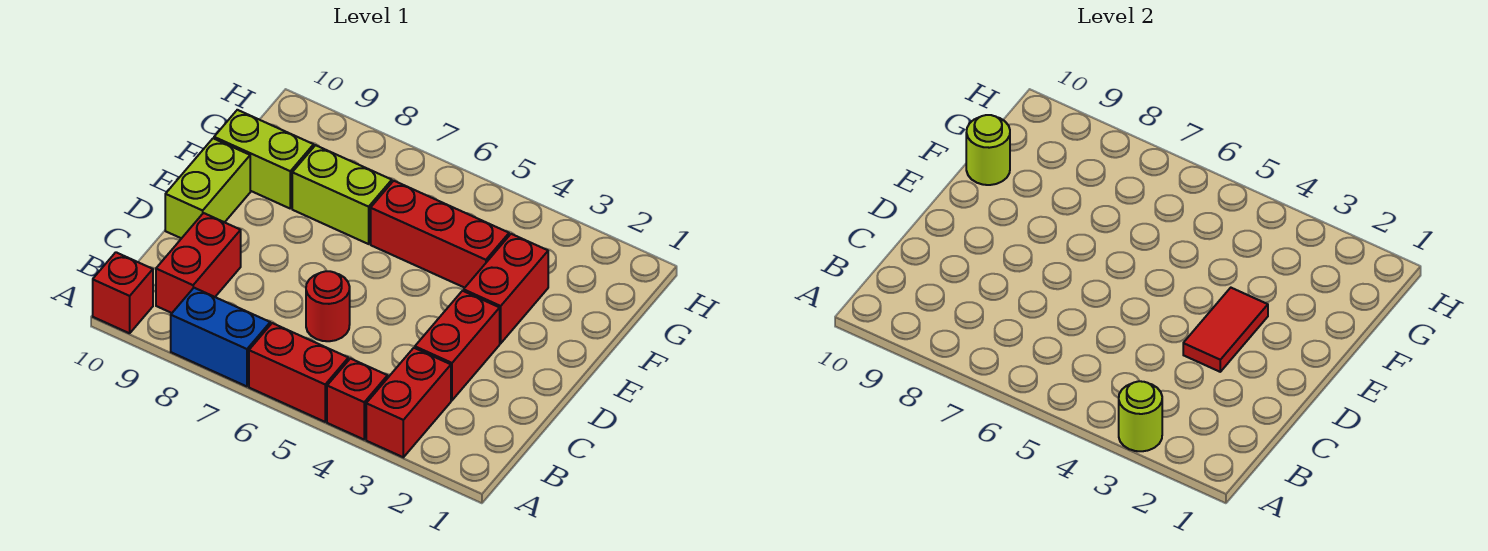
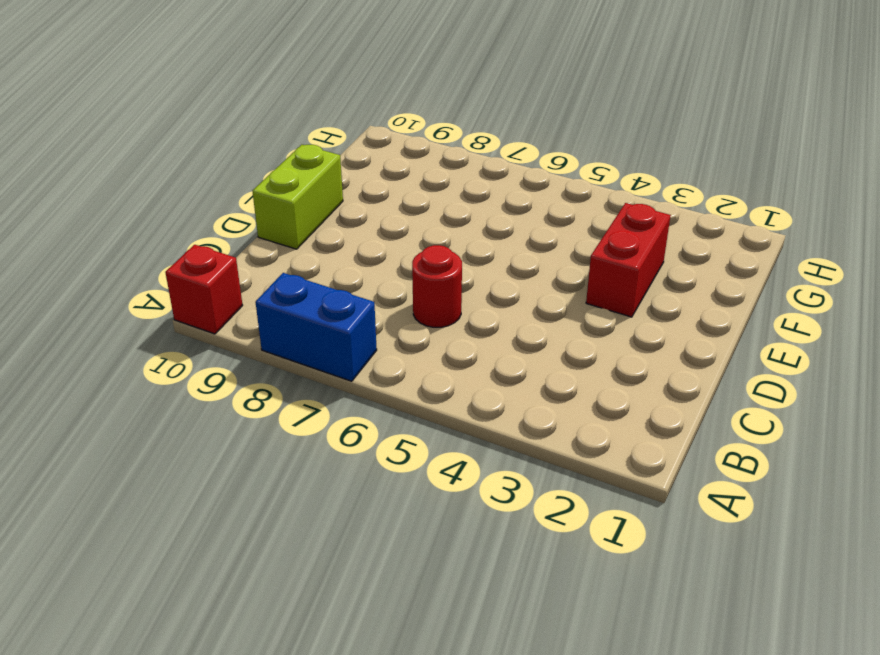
none -> red 1x2 brick [366,348,451,457]
none -> red 1x1 brick [327,359,388,439]
none -> red 1x2 brick [249,323,348,422]

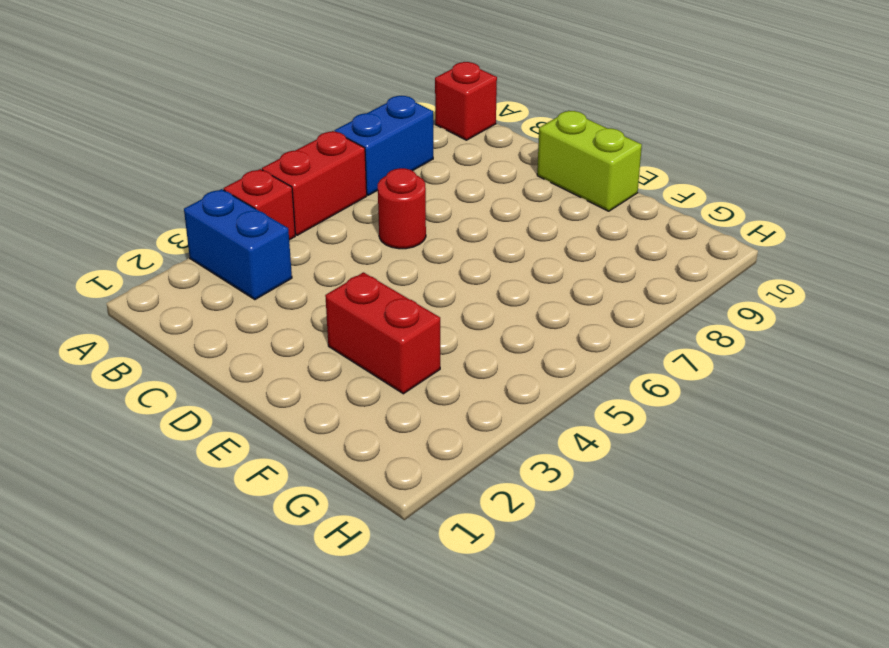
blue 1x2 brick [184,189,292,300] -> red 1x2 brick [366,348,451,457]
none -> red 1x2 brick [156,213,241,313]
none -> red 1x2 brick [415,291,500,400]
none -> red 1x3 brick [371,181,509,288]

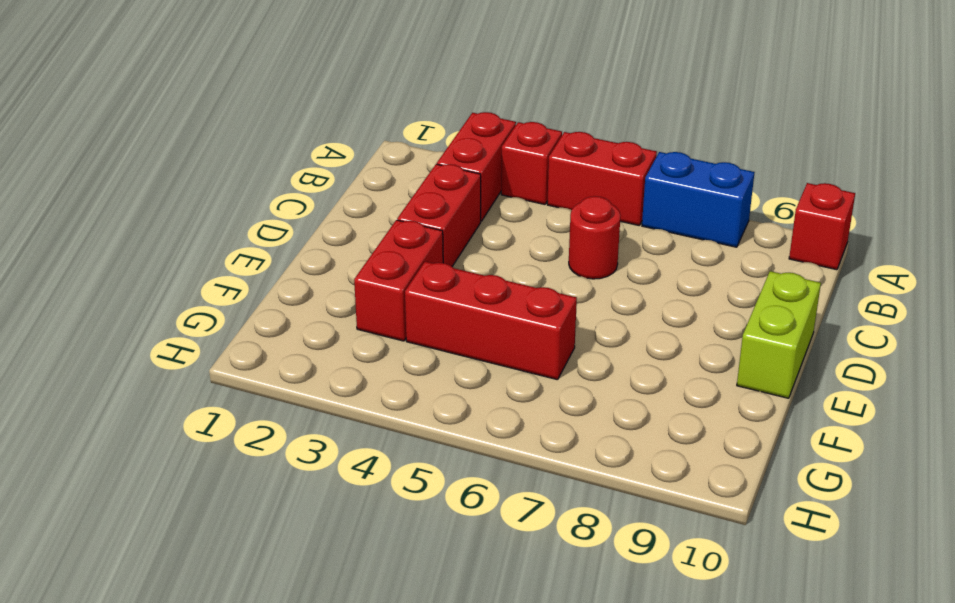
none -> red 1x2 brick [156,213,241,313]
none -> lime 1x2 brick [292,145,392,244]
none -> lime 1x2 brick [214,110,314,208]

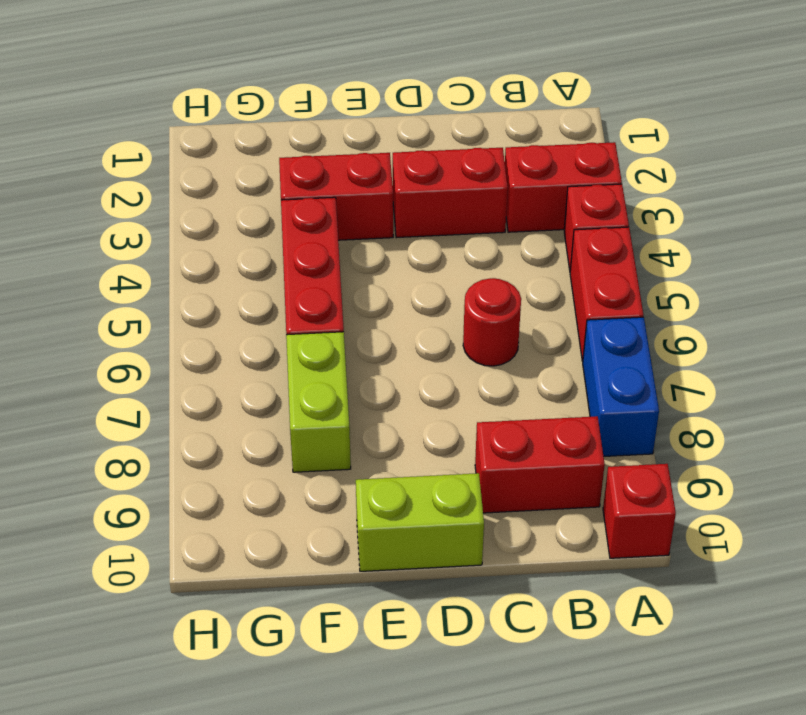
none -> lime 1x2 brick [214,110,314,208]
none -> lime 1x1 round brick [1119,381,1162,451]
none -> red 1x2 tile [1183,288,1268,372]

